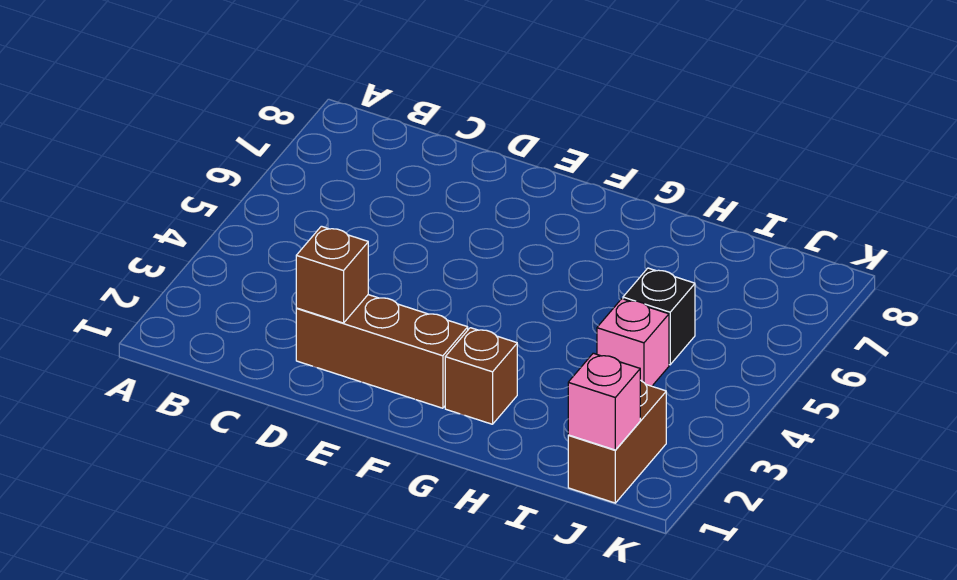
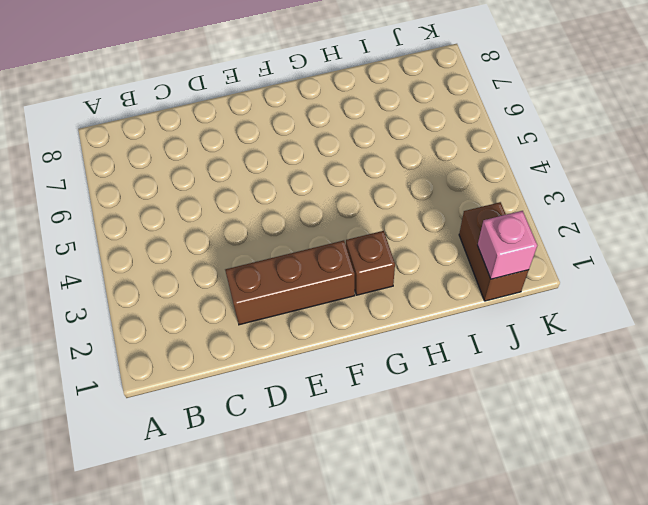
none -> pink 1x1 brick [597,299,669,386]
none -> black 1x1 brick [623,268,695,365]

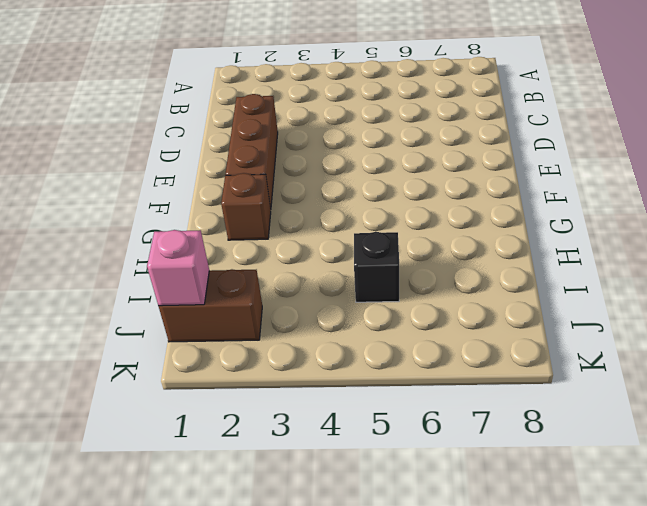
none -> pink 1x1 brick [597,299,669,386]
none -> brown 1x1 brick [296,226,368,323]

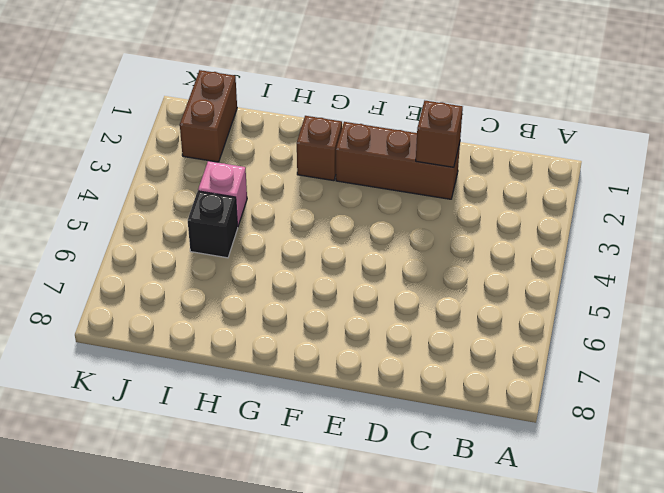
none -> pink 1x1 brick [568,353,640,450]

